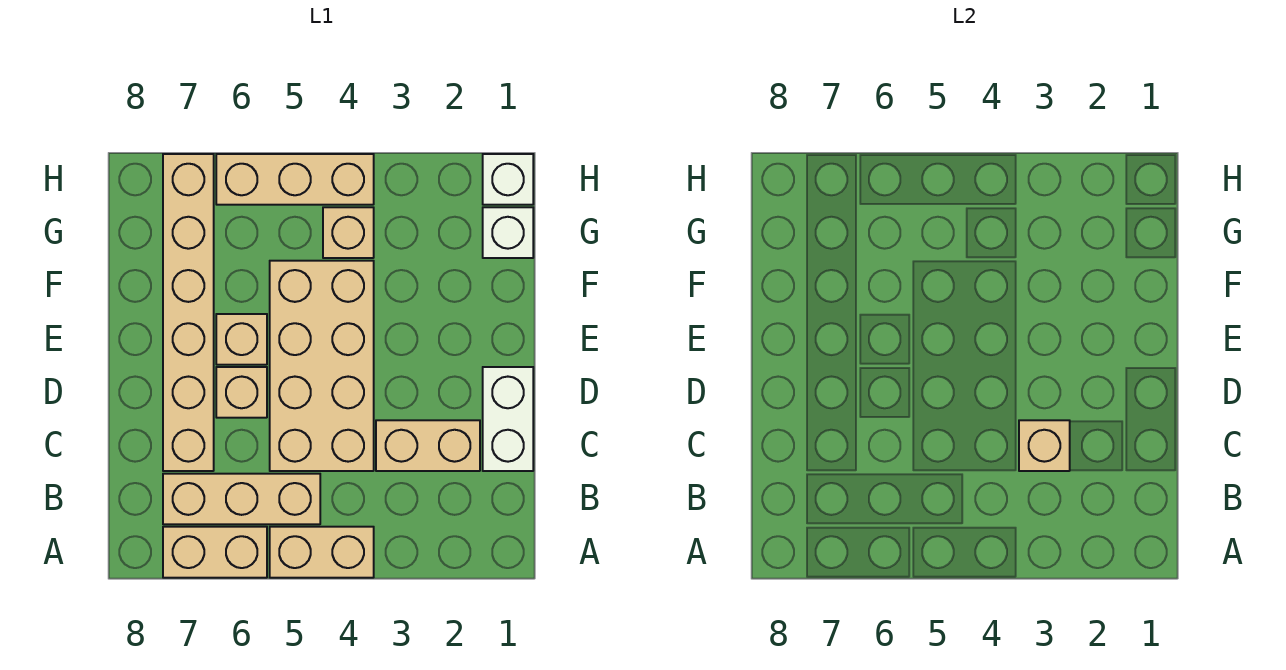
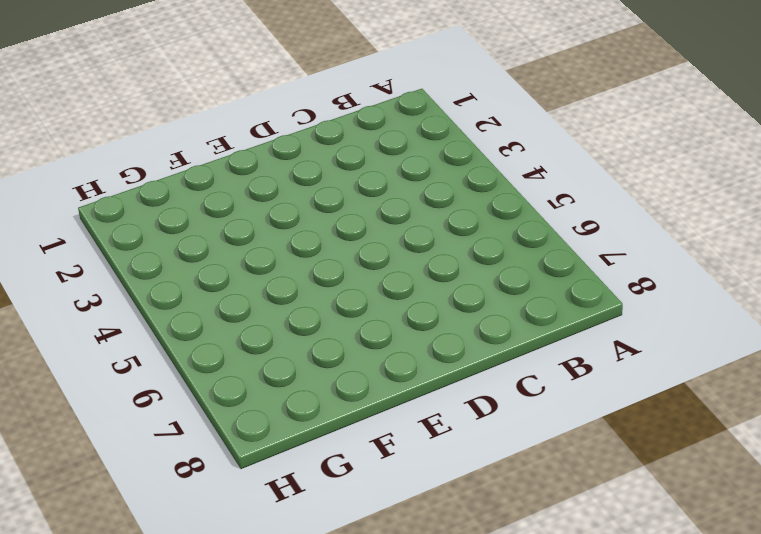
none -> tan 1x2 brick [270,527,374,578]
none -> tan 1x2 brick [163,527,267,578]
none -> tan 1x3 brick [163,474,320,524]

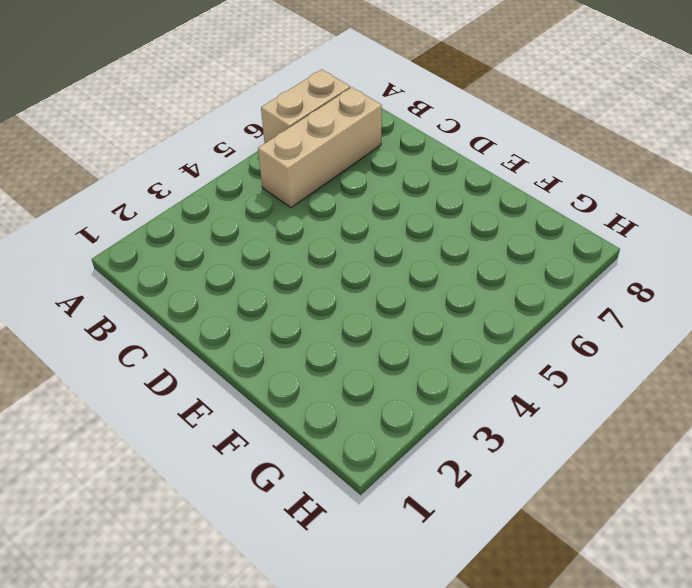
none -> tan 1x2 brick [270,527,374,578]
none -> white 1x2 brick [483,367,533,471]
none -> tan 1x2 brick [376,420,480,471]

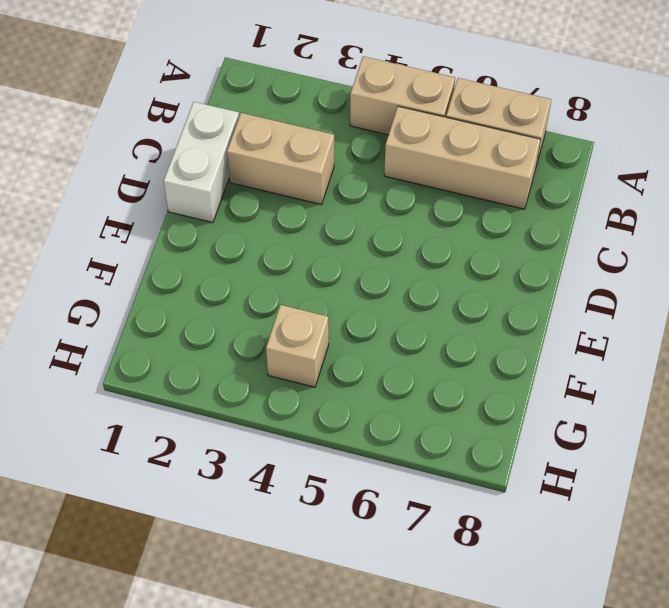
none -> tan 2x4 brick [270,261,374,471]
none -> tan 1x6 brick [163,154,214,471]
none -> tan 1x1 brick [216,367,267,418]

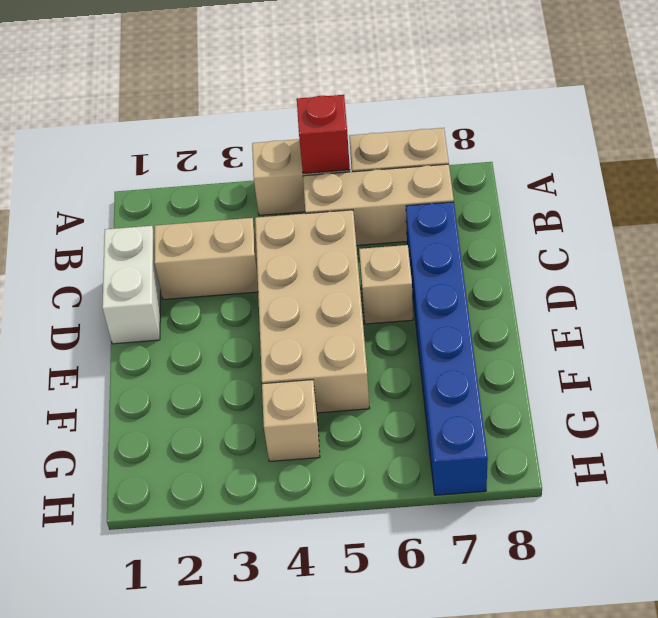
red 1x1 brick [297,95,350,173] -> none
blue 1x6 brick [406,202,488,495] -> tan 1x6 brick [163,154,214,471]
none -> tan 1x1 brick [216,314,267,365]
none -> white 1x1 brick [483,207,533,258]
none -> white 1x1 brick [483,154,533,205]

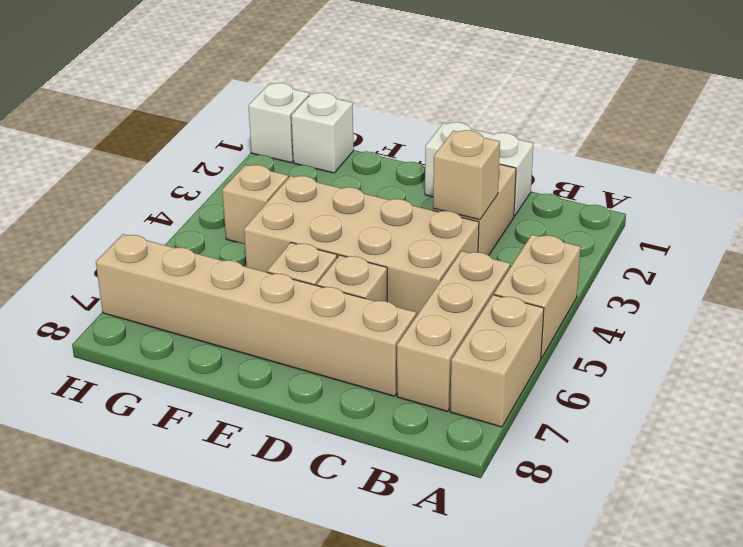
none -> tan 1x3 brick [216,154,374,205]

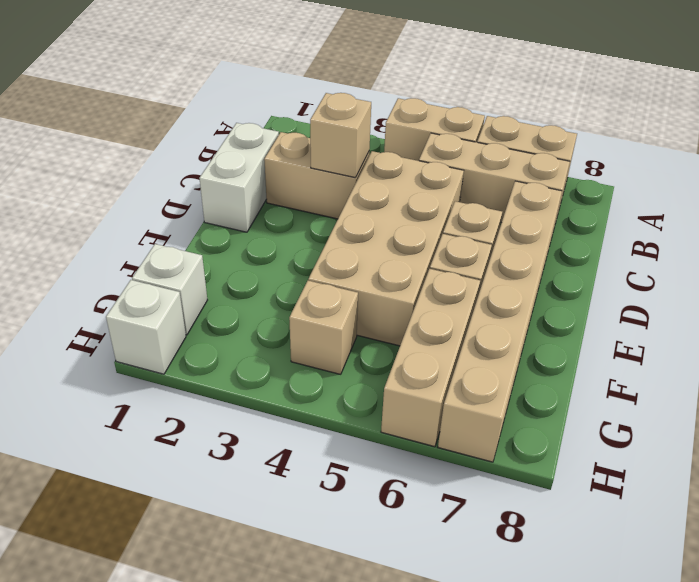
tan 1x3 brick [381,269,480,447] -> tan 1x3 brick turned to [216,154,374,205]

